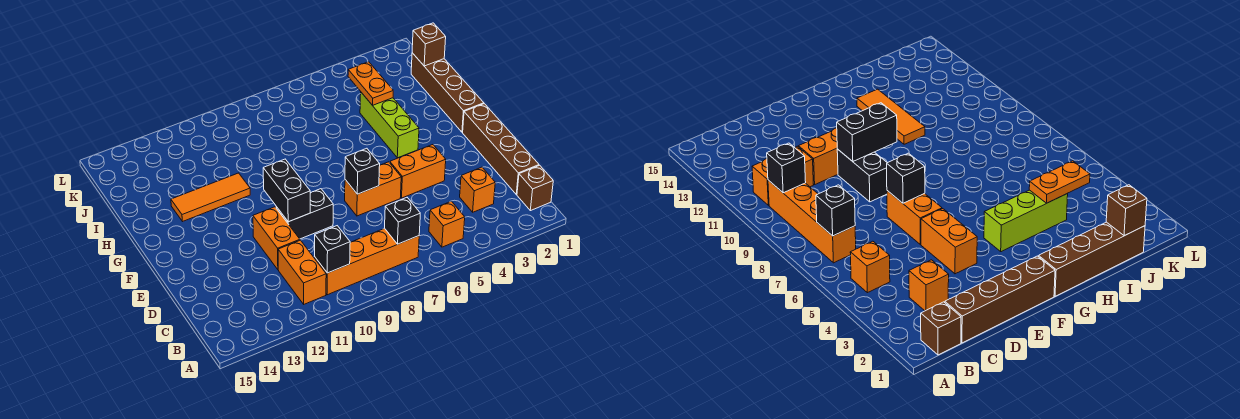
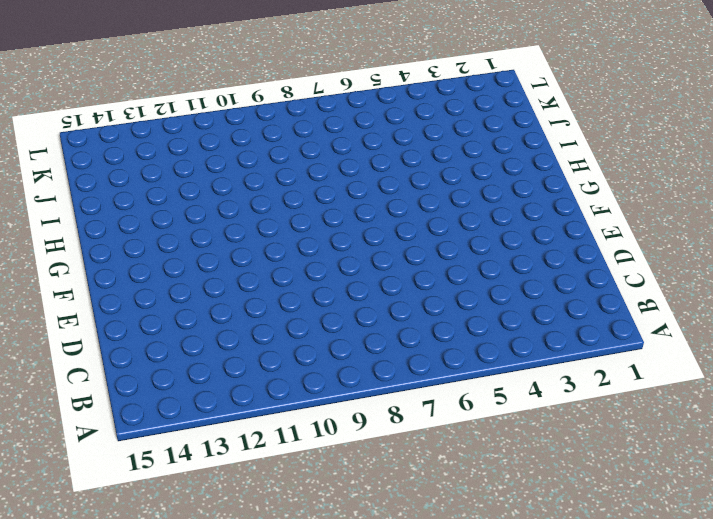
none -> brown 1x1 brick [517,165,553,211]
none -> orange 1x1 brick [429,201,465,247]
none -> orange 1x4 brick [315,228,419,295]

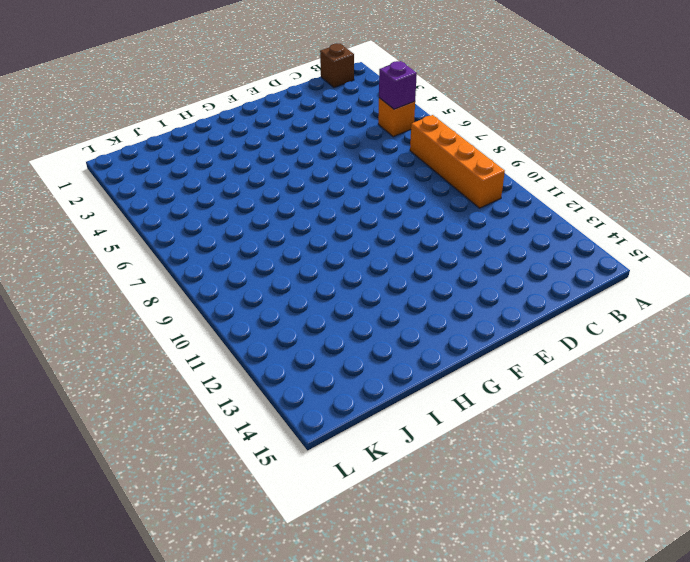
purple 1x1 brick [379,61,417,109] -> none
none -> orange 1x2 brick [278,240,326,304]
none -> brown 1x4 brick [463,104,539,194]
none -> orange 1x1 brick [460,167,495,212]

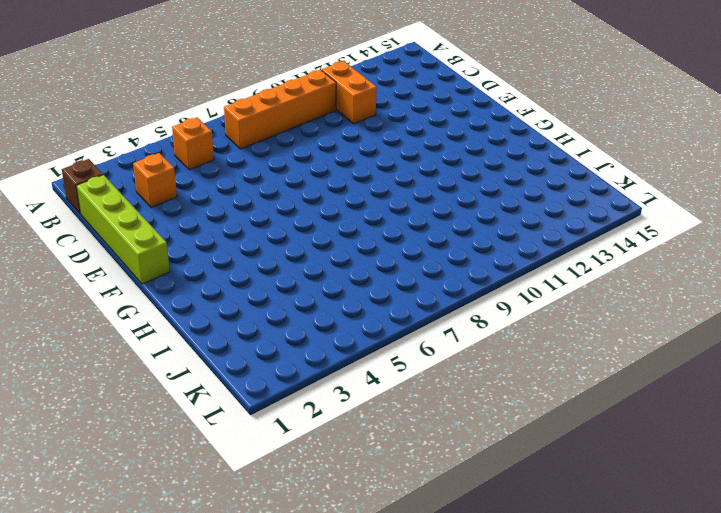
lime 1x4 brick [76,175,170,284] -> brown 1x4 brick [463,104,539,194]
none -> orange 1x2 brick [253,207,300,269]
none -> orange 1x2 brick [389,145,446,198]
none -> orange 1x2 brick [345,162,401,216]

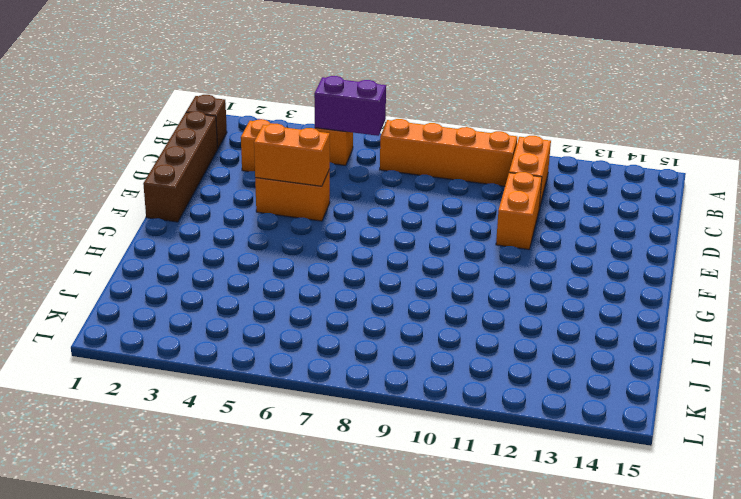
purple 1x2 brick [314,76,386,136] -> none
orange 1x2 brick [254,124,330,186] -> orange 1x2 brick moved to [345,162,401,216]
none -> black 1x2 brick [276,189,333,239]
none -> brown 1x4 brick [411,53,484,132]
none -> lime 1x3 brick [360,92,419,158]

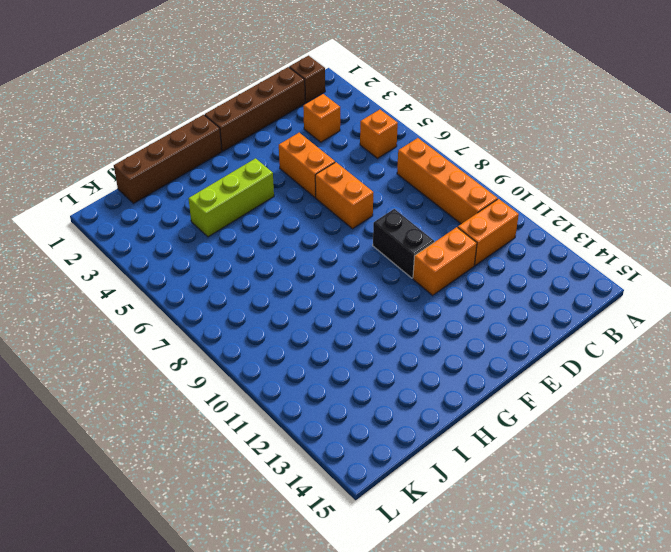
none -> orange 1x3 tile [171,173,250,222]
none -> black 1x1 brick [385,198,420,244]
none -> black 1x1 brick [315,226,350,273]

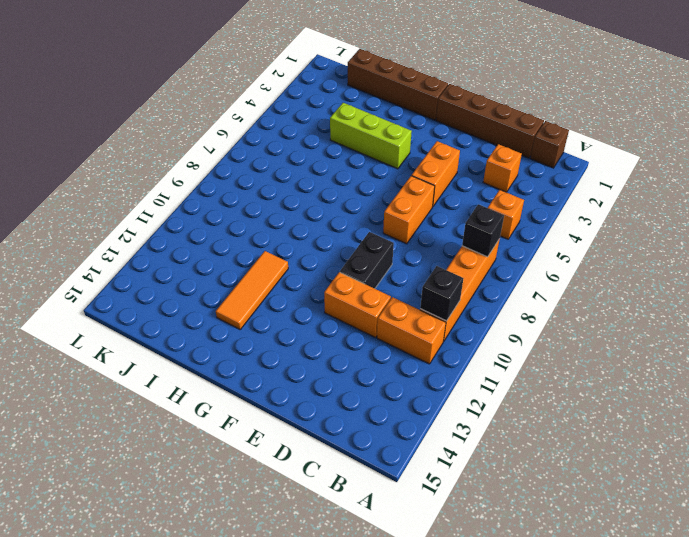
none -> black 1x1 brick [345,148,380,194]
none -> black 1x2 brick [263,159,310,222]
none -> orange 1x2 plate [348,62,393,105]

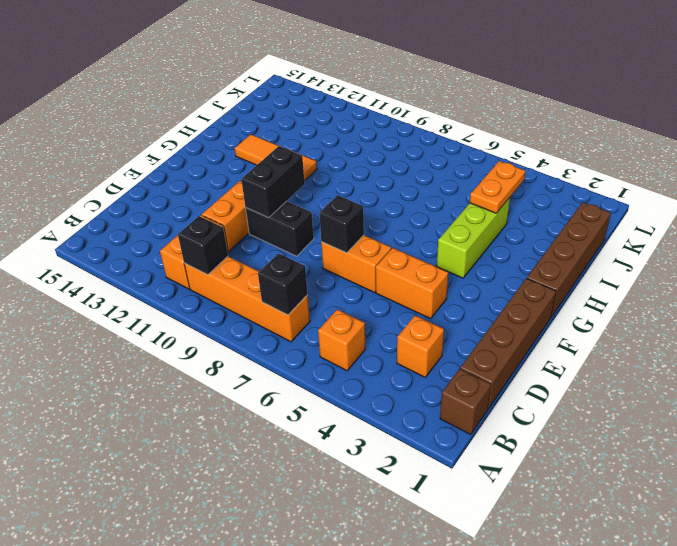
none -> brown 1x1 brick [412,23,446,66]

